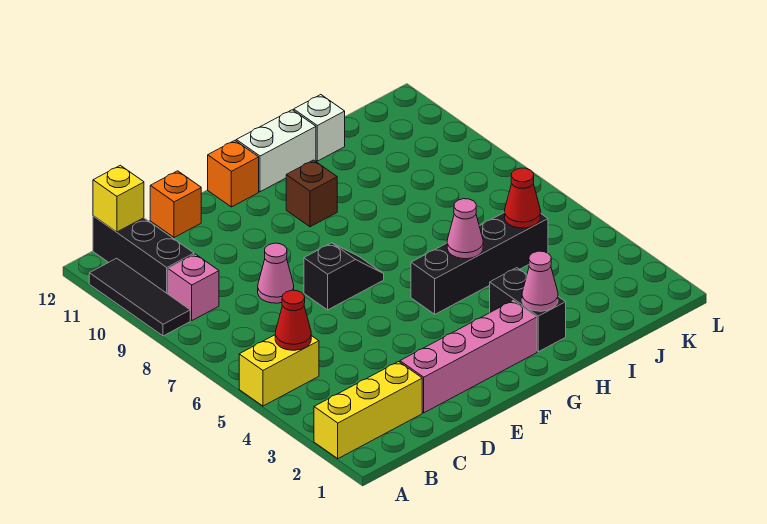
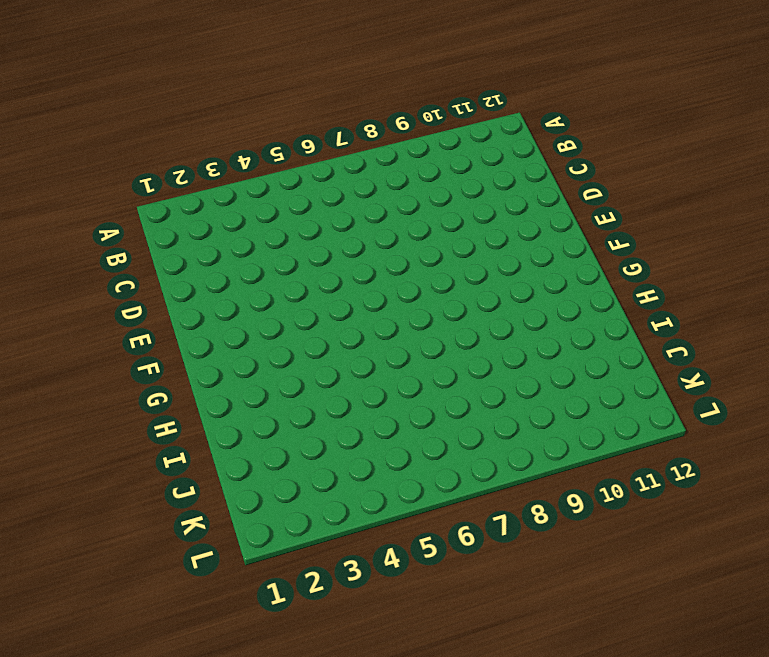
none -> yellow 1x3 brick [314,362,422,459]
none -> yellow 1x2 brick [239,335,319,406]
none -> black 1x3 tile [89,258,190,336]

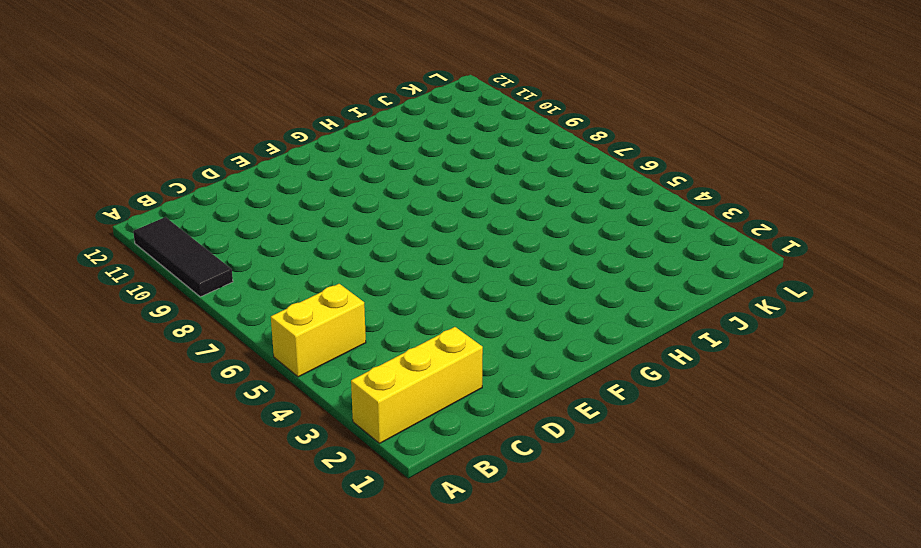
none -> pink 1x1 brick [168,254,219,320]
none -> black 1x3 brick [93,216,194,294]
none -> pink 1x4 brick [400,300,537,413]

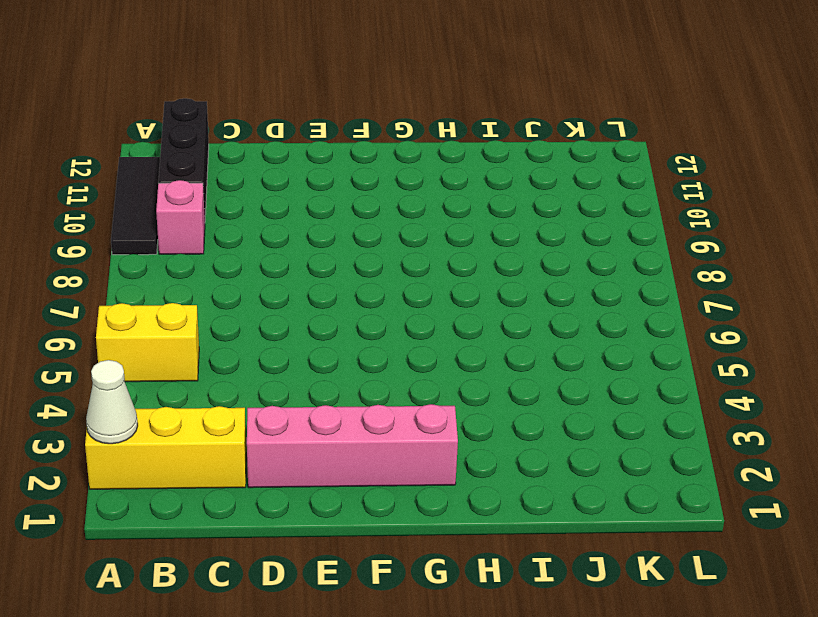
white 1x1 cone [86,360,138,444] -> none
none -> pink 1x1 cone [258,243,294,303]
none -> orange 1x1 brick [150,171,201,238]
none -> black 1x2 slope [304,243,384,310]

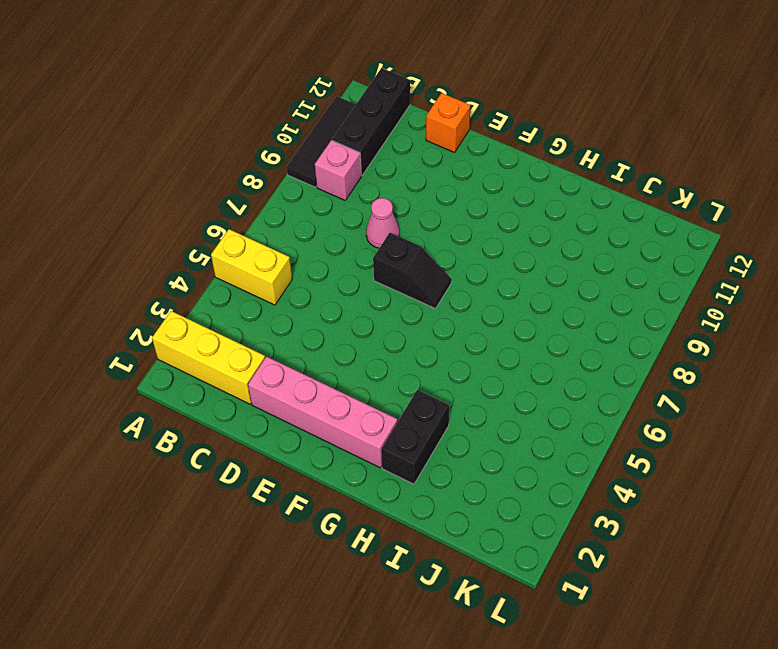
none -> orange 1x1 brick [208,140,259,207]
none -> black 1x4 brick [411,212,548,314]
none -> brown 1x1 brick [286,160,337,227]

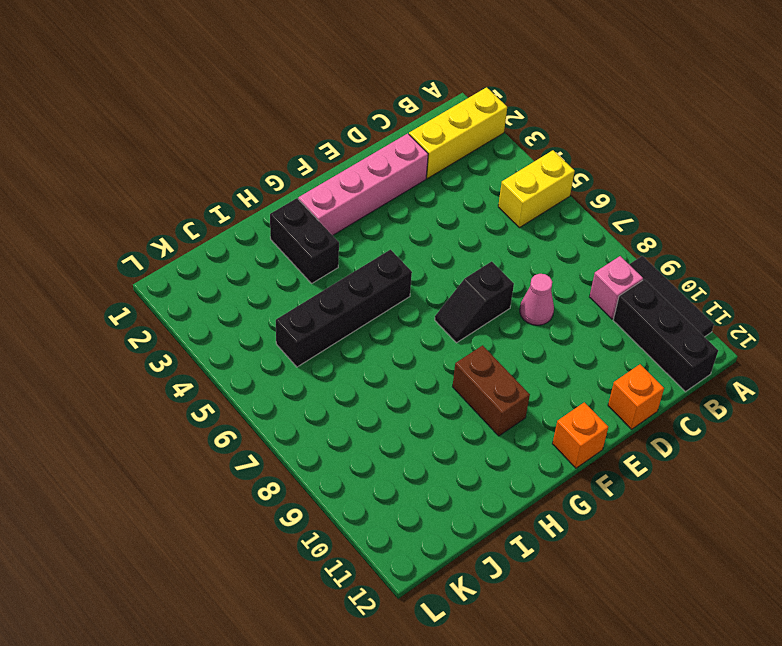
brown 1x2 brick [453,345,530,436] -> brown 1x1 brick [286,160,337,227]
none -> white 1x2 brick [236,110,316,192]
none -> white 1x1 brick [294,95,345,161]
none -> red 1x1 cone [275,290,311,350]

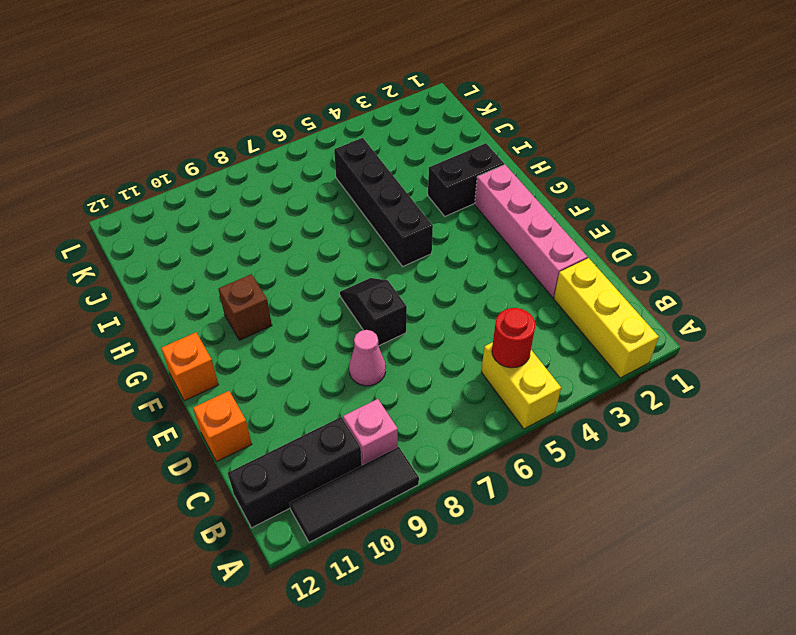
red 1x1 round brick [492,308,536,368] -> red 1x1 cone [275,290,311,350]
none -> white 1x2 brick [236,110,316,192]
none -> white 1x1 brick [294,95,345,161]
none -> yellow 1x1 brick [93,165,144,232]

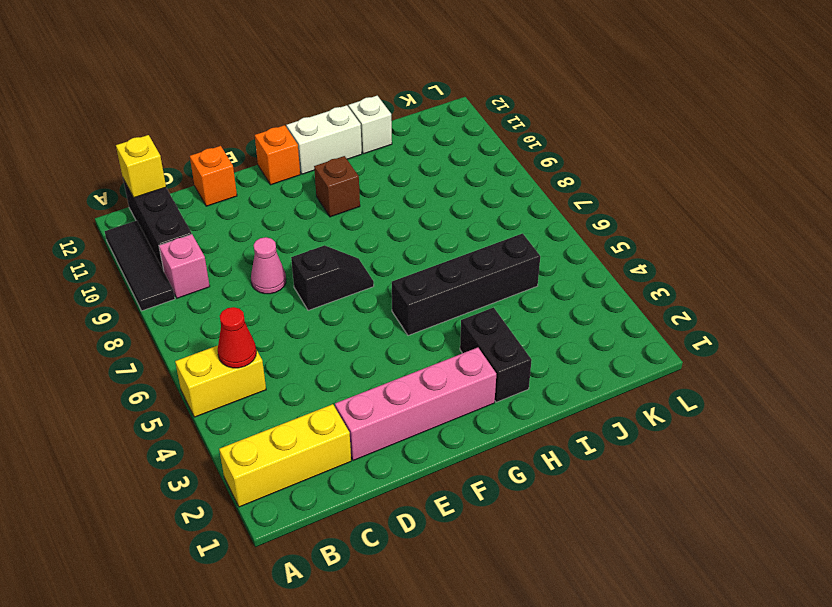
none -> pink 1x1 cone [522,251,558,311]
none -> pink 1x1 cone [447,199,483,259]
none -> red 1x1 cone [505,168,541,228]

